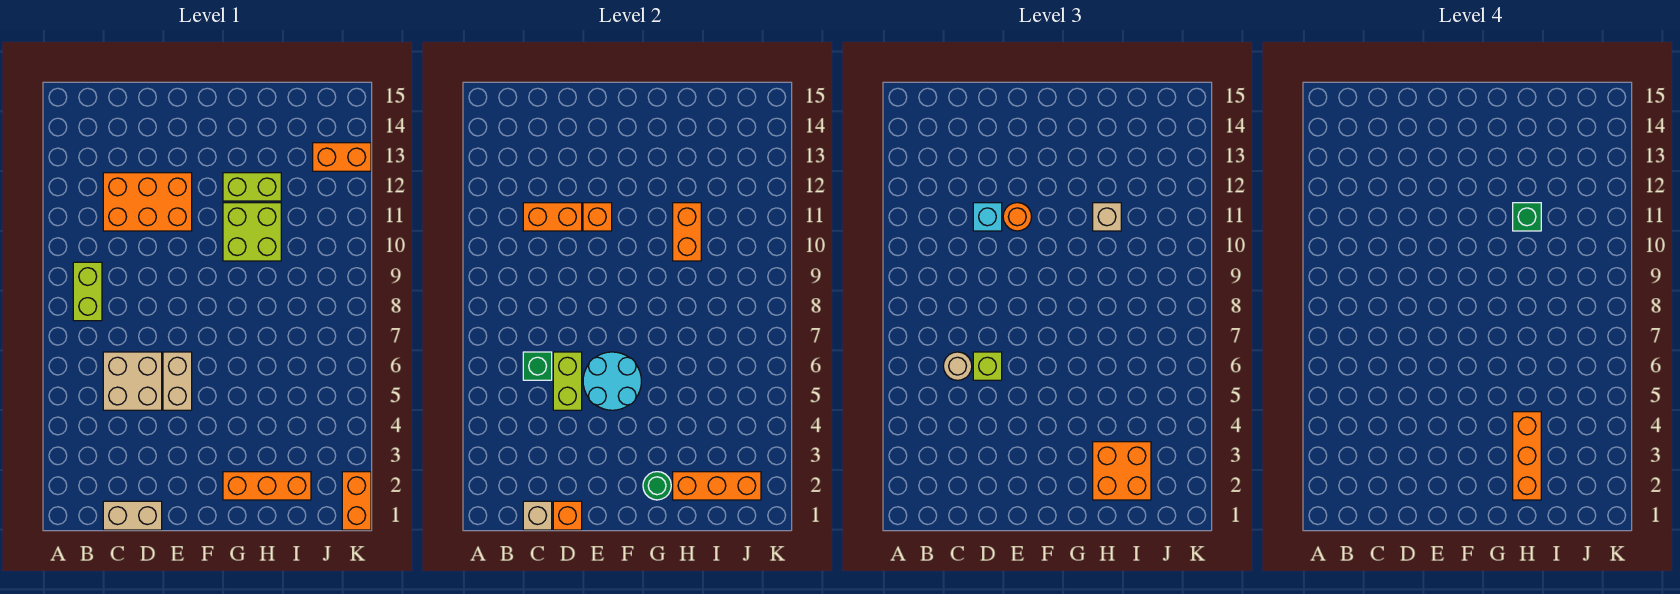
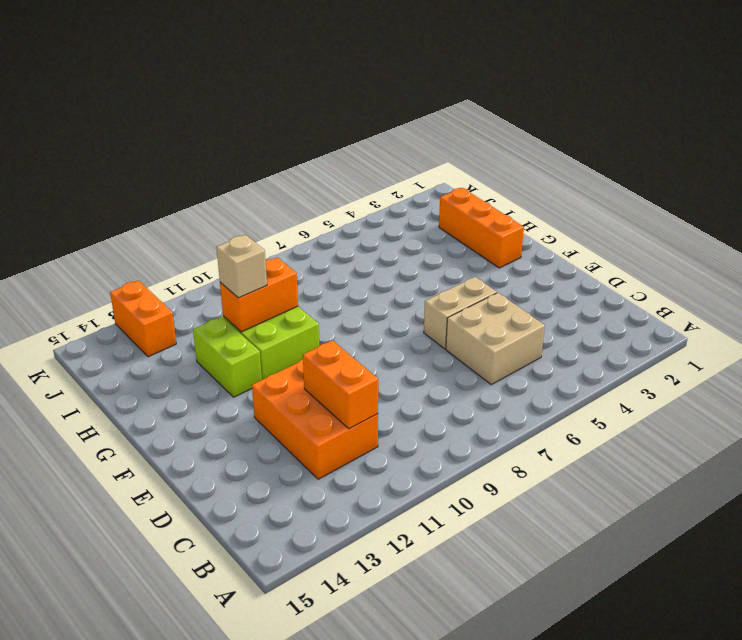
none -> lime 1x2 brick [73,262,102,321]
none -> tan 1x2 brick [103,501,162,530]
none -> orange 1x2 brick [342,472,371,530]

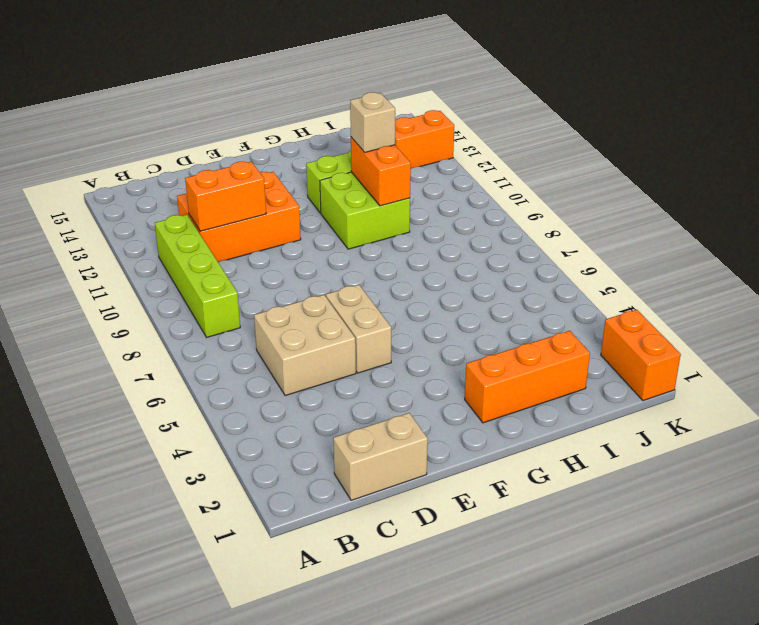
lime 1x4 brick [155,214,240,337] -> lime 1x2 brick [73,262,102,321]
none -> tan 1x1 brick [523,501,552,530]
none -> green 1x1 brick [523,352,552,380]
none -> orange 1x1 brick [553,501,582,530]

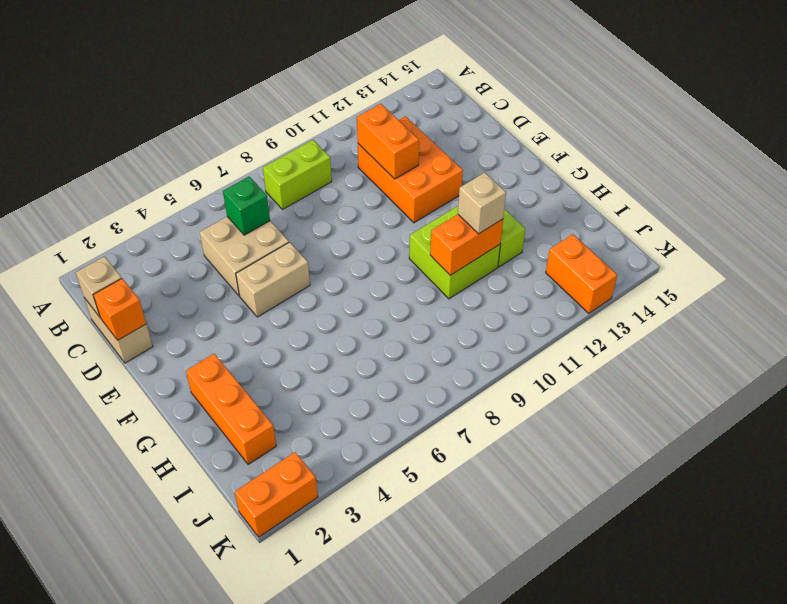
none -> lime 1x2 brick [553,352,582,410]
none -> cyan 2x2 round brick [583,352,641,410]
none -> orange 1x1 brick [583,203,612,231]

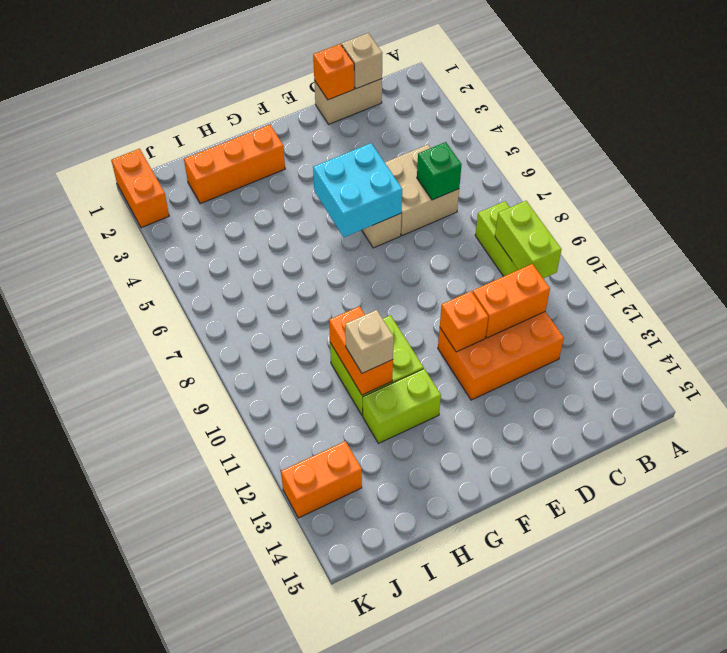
lime 1x2 brick [495,201,562,278] -> lime 1x2 brick moved to [553,352,582,410]
cyan 2x2 brick [313,143,402,237] -> cyan 2x2 round brick [583,352,641,410]
none -> green 1x1 round brick [643,472,671,500]
none -> orange 1x3 brick [673,472,761,500]
none -> tan 1x1 round brick [943,352,972,380]

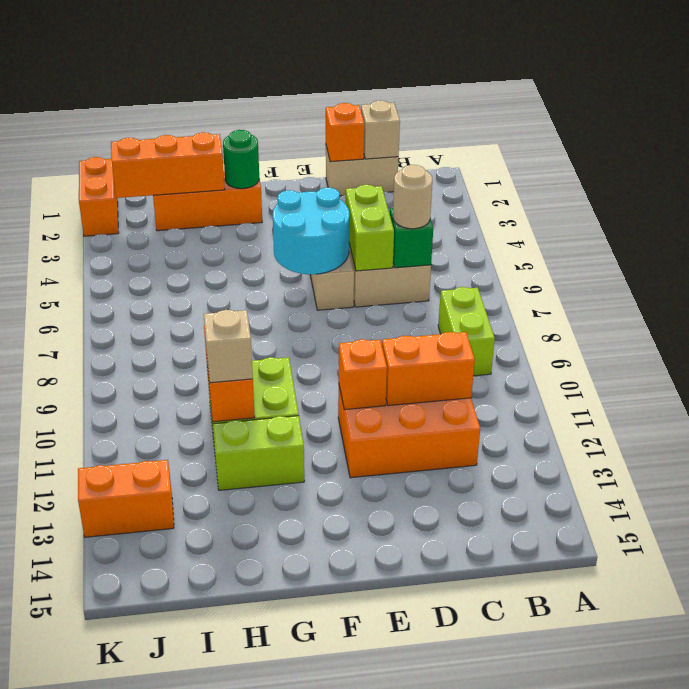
none -> lime 1x1 brick [973,352,1002,380]
none -> cyan 1x1 brick [973,203,1002,231]
none -> orange 1x1 round brick [1003,203,1032,231]

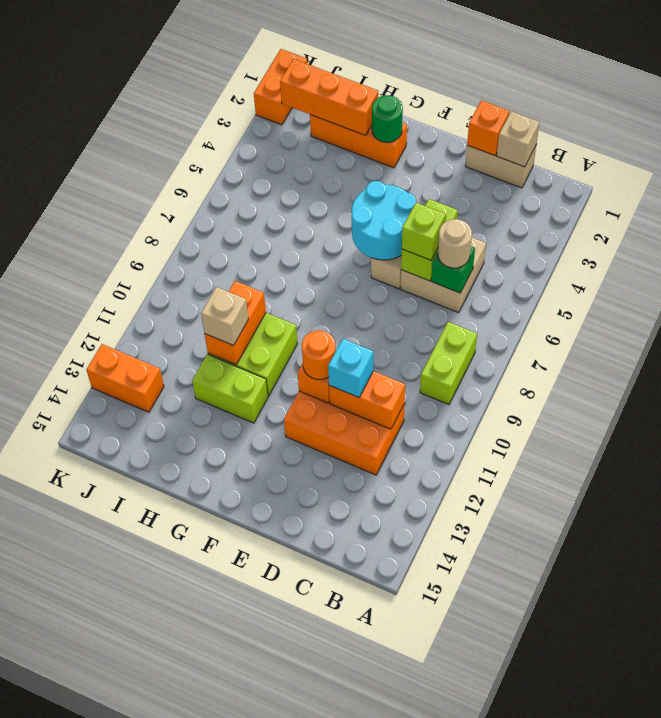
none -> orange 2x2 brick [1093,442,1151,500]
none -> orange 1x3 brick [1513,412,1541,500]
none -> green 1x1 brick [1513,203,1541,231]

